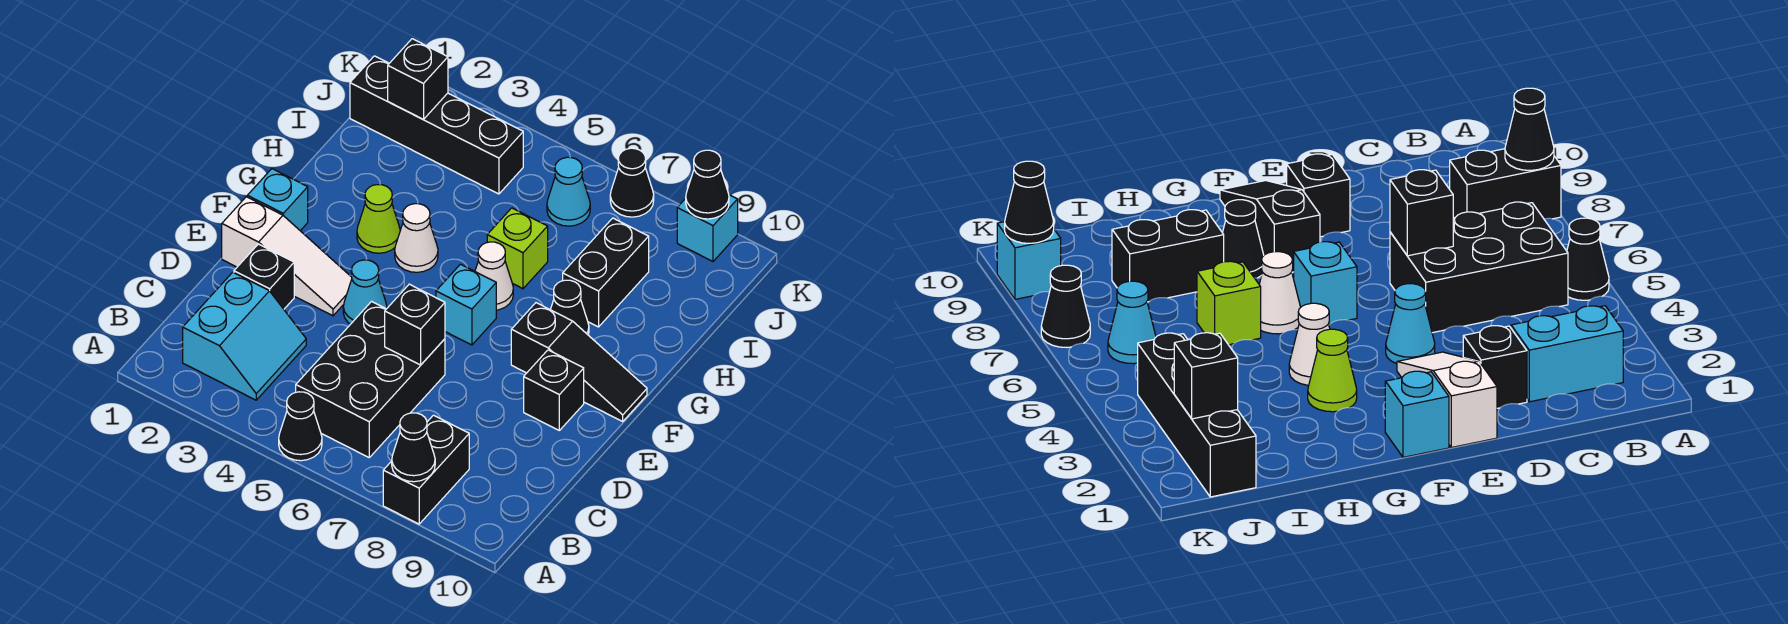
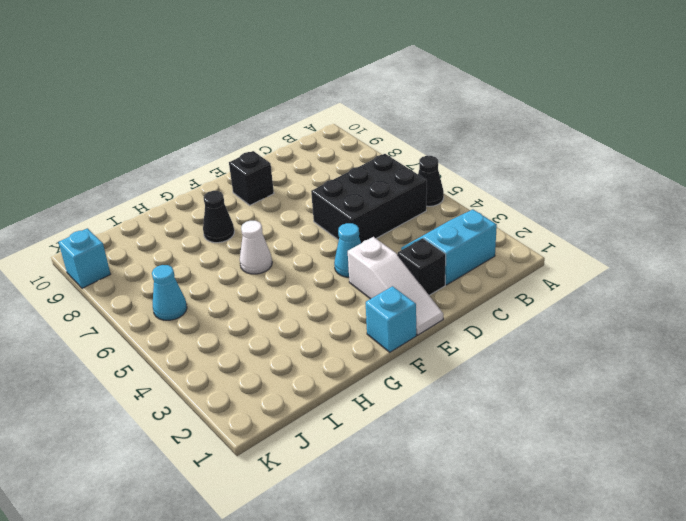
white 1x3 slope [348,237,443,335] -> white 1x3 slope turned to [222,197,352,316]
none -> black 1x2 brick [383,415,469,524]
none -> cyan 1x1 brick [436,264,496,345]
none -> black 1x3 slope [511,303,647,421]

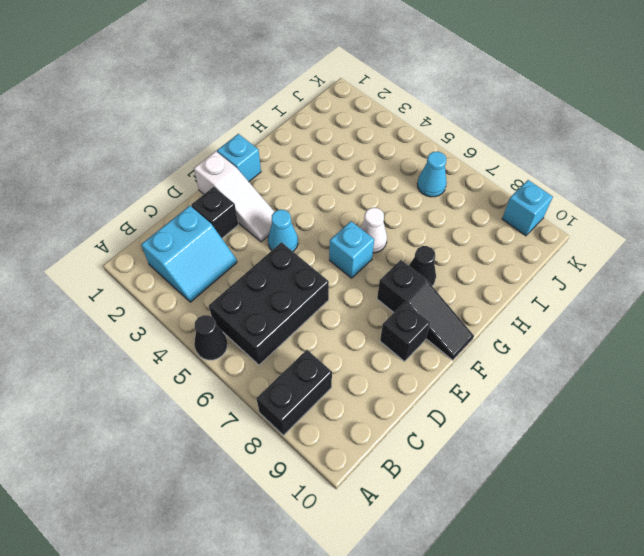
none -> lime 1x1 cone [357,185,400,253]
none -> white 1x1 cone [395,204,438,272]
none -> lime 1x1 brick [487,208,548,289]

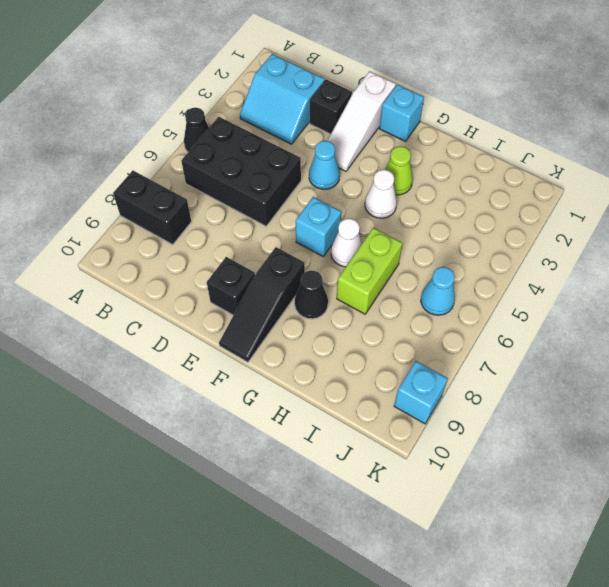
lime 1x2 brick [337,228,402,314] -> lime 1x1 brick [487,208,548,289]
none -> black 1x2 brick [563,218,649,327]
none -> black 1x4 brick [350,56,523,194]
none -> black 1x1 cone [610,148,654,217]

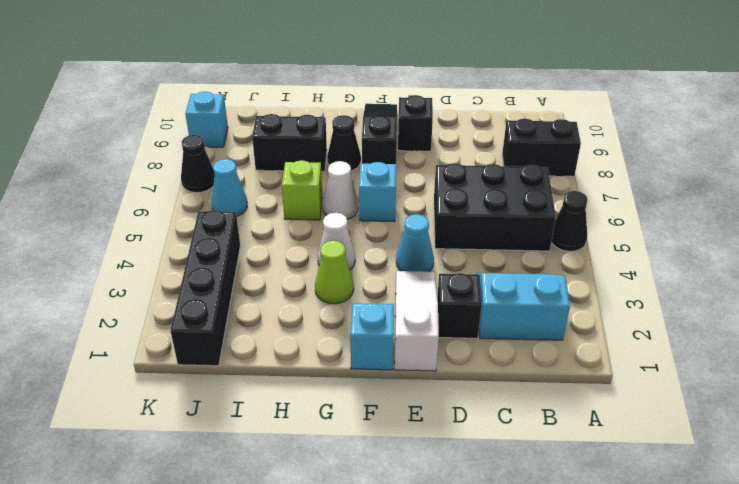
none -> black 1x1 cone [392,413,435,482]
none -> black 1x1 brick [385,284,445,365]
none -> black 1x1 brick [388,39,448,119]

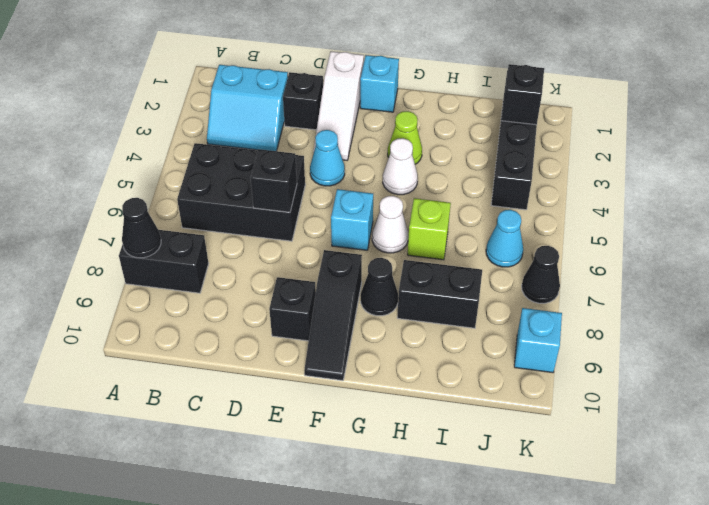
none -> black 1x1 cone [279,392,322,461]
none -> black 1x1 cone [686,150,729,219]

